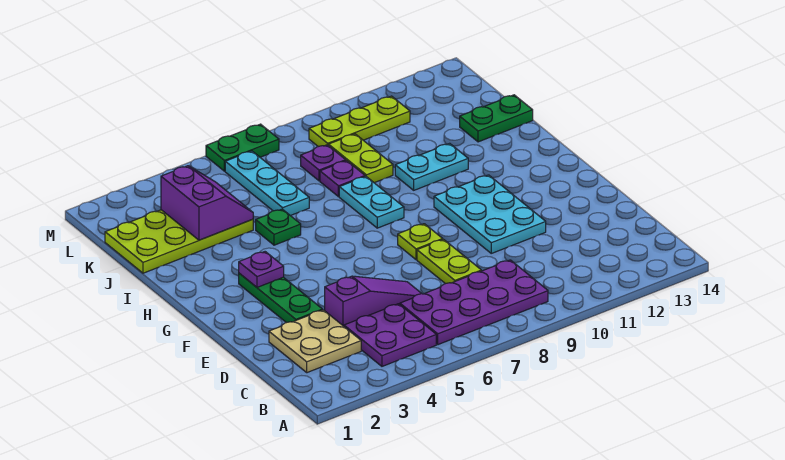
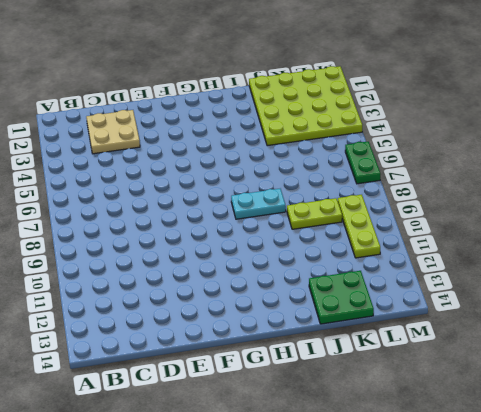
lime 4x4 plate [249,66,362,146] -> lime 2x4 plate [105,210,253,273]
green 2x2 plate [309,271,374,324] -> green 1x2 plate [460,95,533,142]
none -> purple 2x2 plate [344,304,436,366]
none -> purple 2x4 plate [400,260,548,345]
none -> purple 1x3 slope [325,276,422,326]

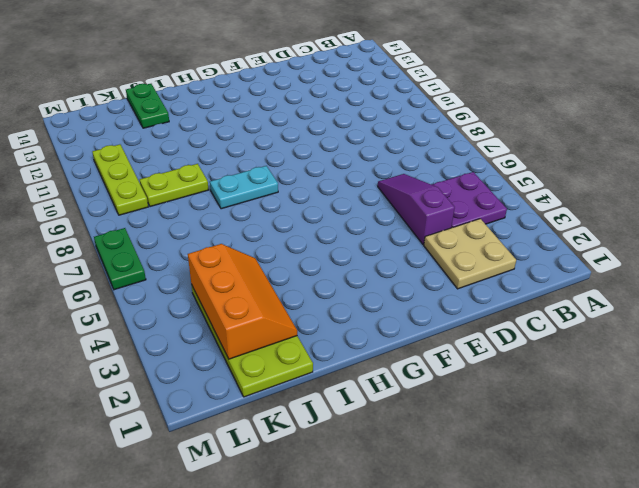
orange 2x3 slope [188,244,297,359] -> purple 2x2 slope [161,166,253,240]
none -> purple 2x4 plate [400,260,548,345]
none -> lime 1x2 plate [417,239,481,284]
none -> green 1x3 plate [239,273,322,323]

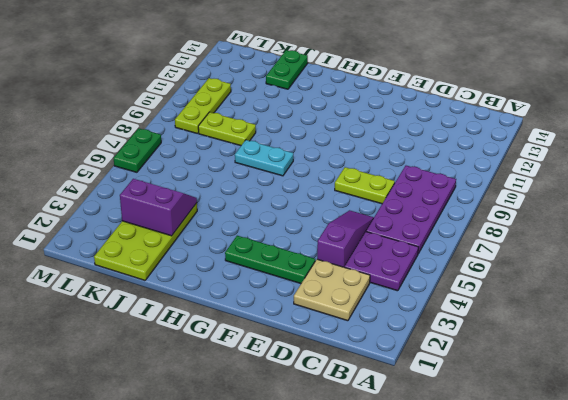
none -> cyan 2x3 plate [434,175,546,253]
none -> lime 1x1 plate [398,224,443,260]
none -> green 1x1 plate [256,209,301,245]

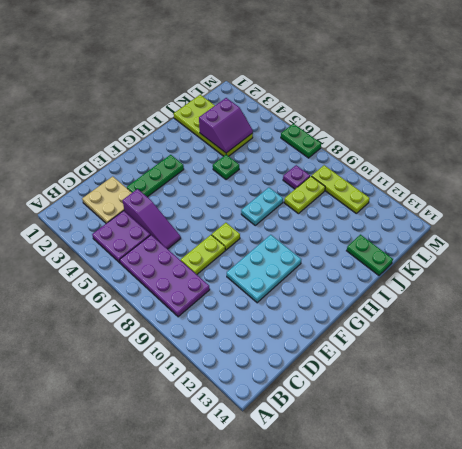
none -> cyan 1x2 plate [395,143,468,190]
none -> cyan 1x3 plate [225,151,309,216]
none -> purple 1x1 plate [320,161,365,197]

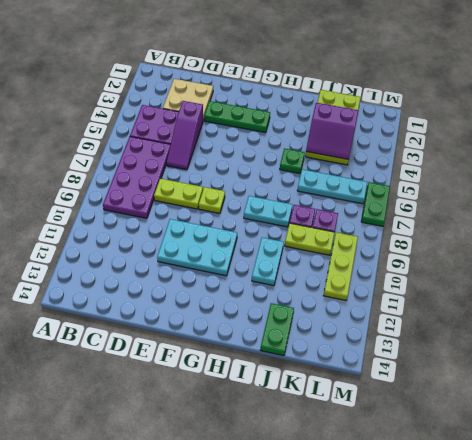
none -> purple 1x1 plate [239,252,284,287]

